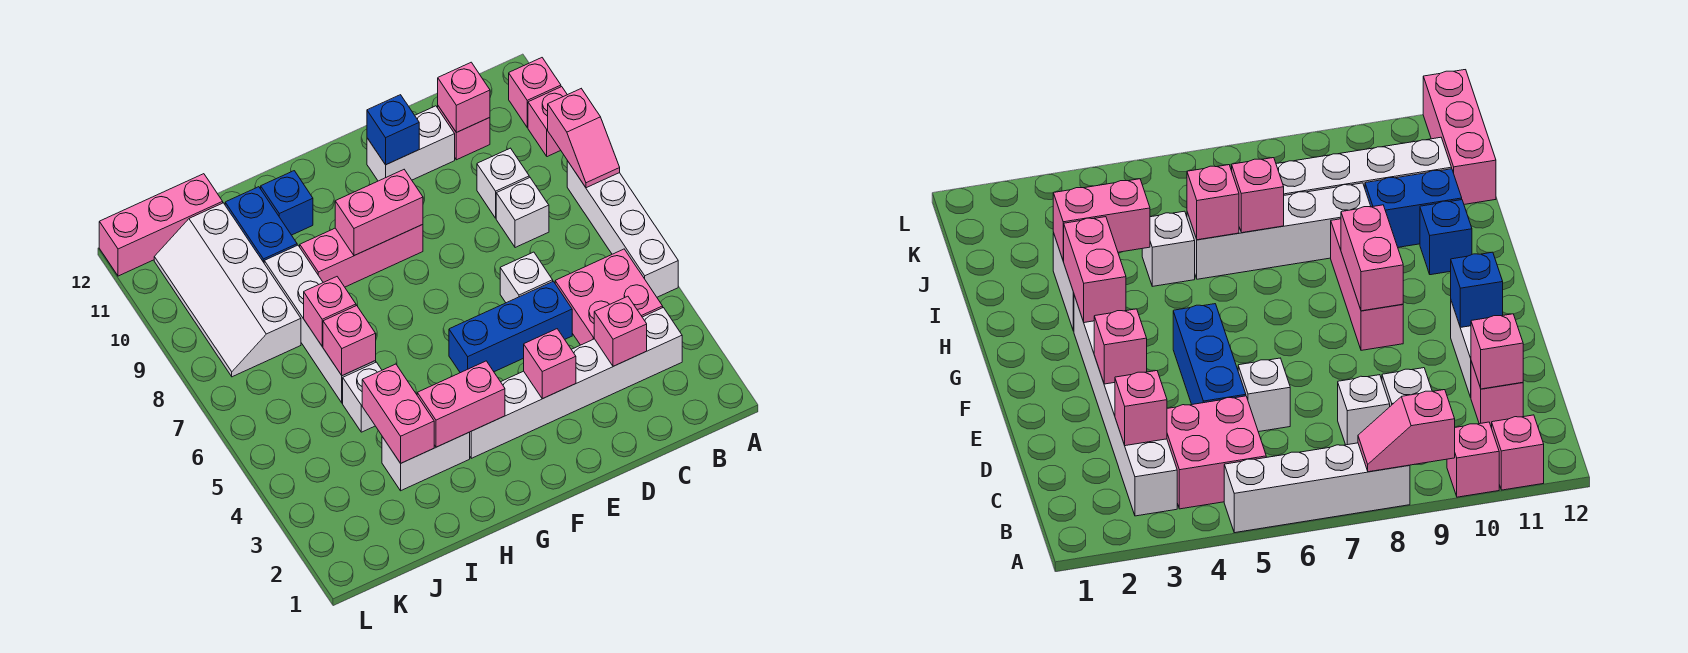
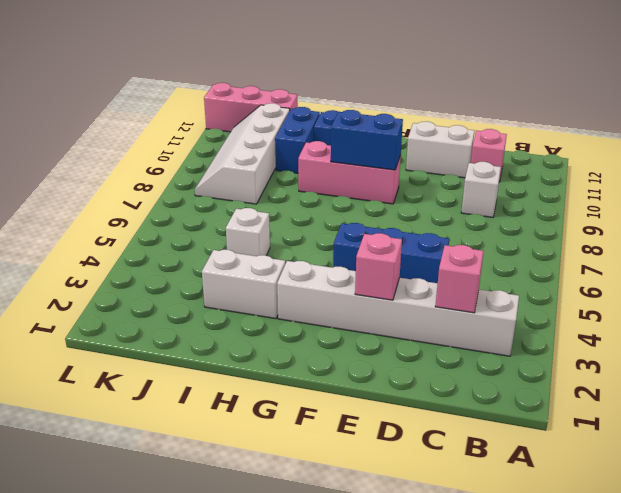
blue 1x2 brick [331,110,403,170] -> pink 1x2 brick [335,170,423,256]
none -> white 1x4 brick [567,161,678,297]
none -> pink 1x1 brick [528,87,567,157]
none -> pink 1x1 brick [509,58,561,127]

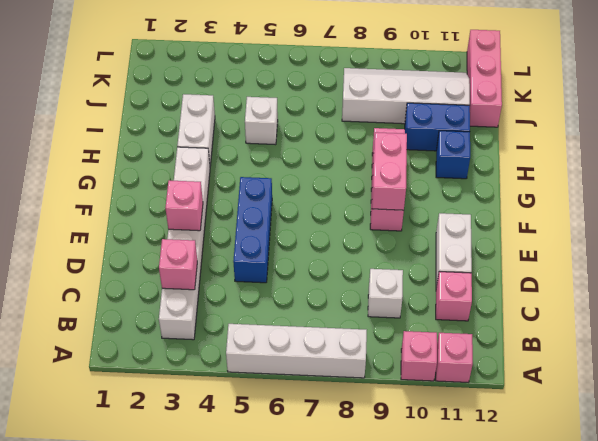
none -> pink 2x2 brick [555,249,663,345]
none -> white 1x1 brick [496,177,549,248]
none -> white 1x1 brick [500,252,553,303]

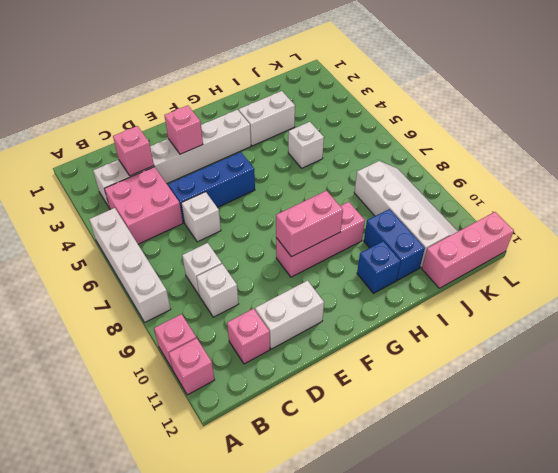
none -> white 1x4 brick [264,245,376,403]
none -> pink 1x2 slope [548,89,620,188]
none -> pink 1x1 brick [438,62,490,132]

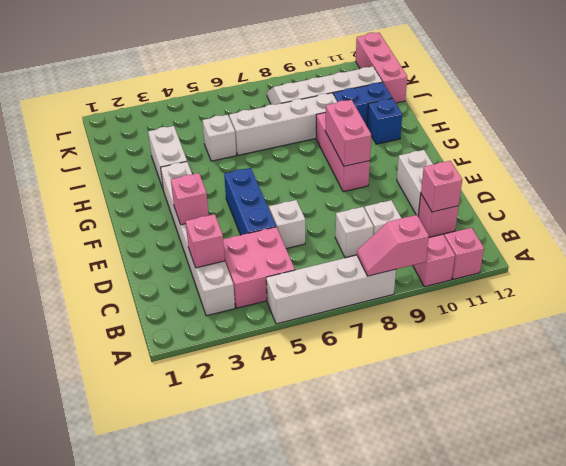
none -> blue 1x1 brick [367,95,419,165]
none -> pink 1x2 brick [417,361,505,447]
none -> pink 1x2 brick [362,364,434,463]

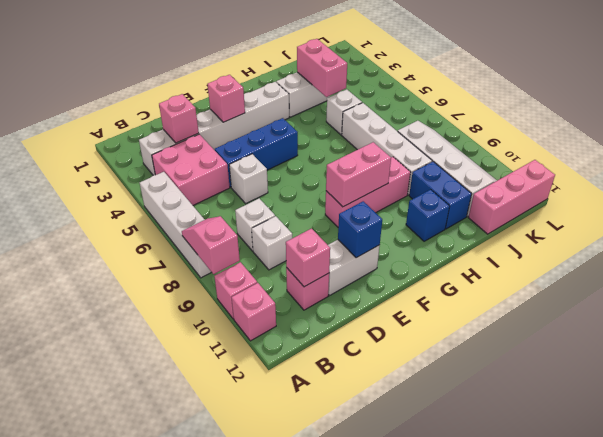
none -> pink 1x2 brick [417,361,505,447]
none -> pink 1x1 brick [323,306,376,376]
none -> pink 1x1 brick [304,277,356,346]

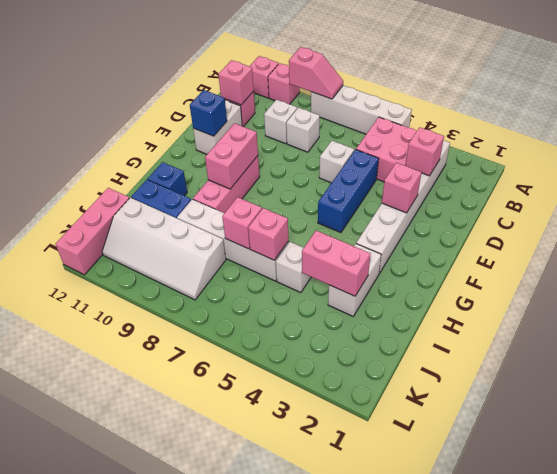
none -> pink 1x2 brick [417,361,505,447]

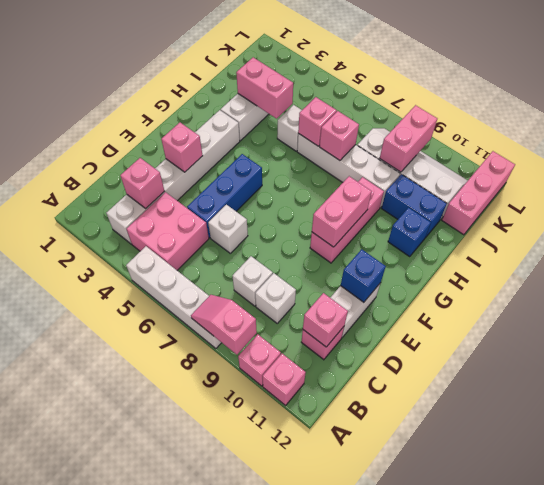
pink 1x2 brick [380,105,437,172] -> pink 1x2 brick moved to [417,361,505,447]

